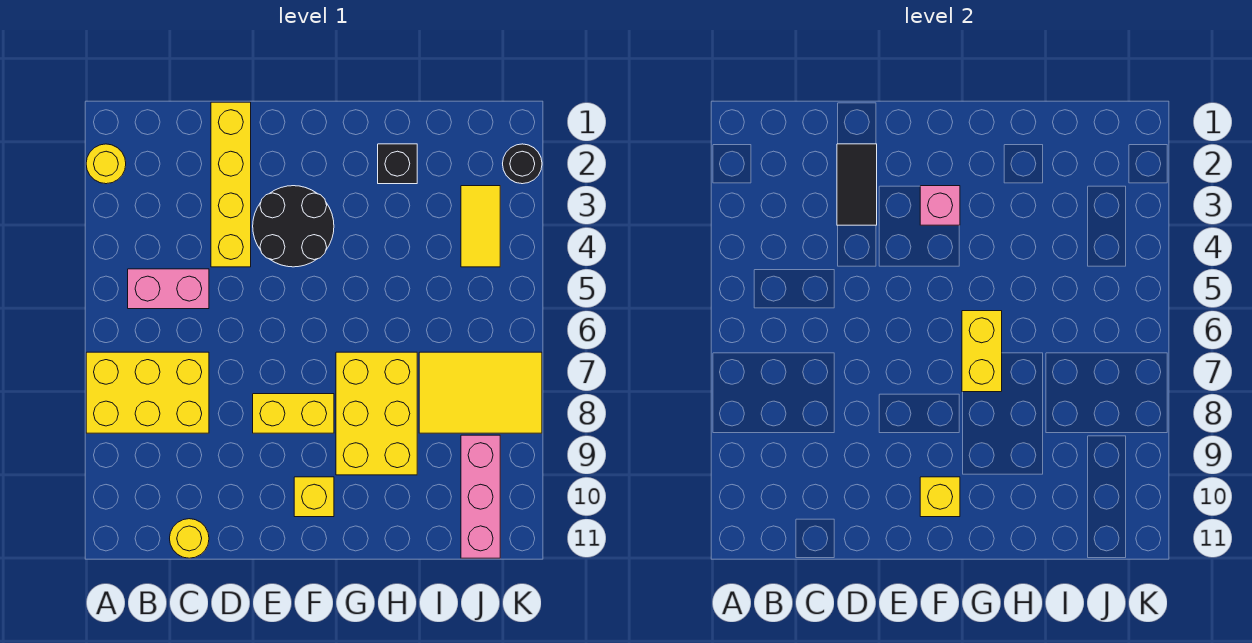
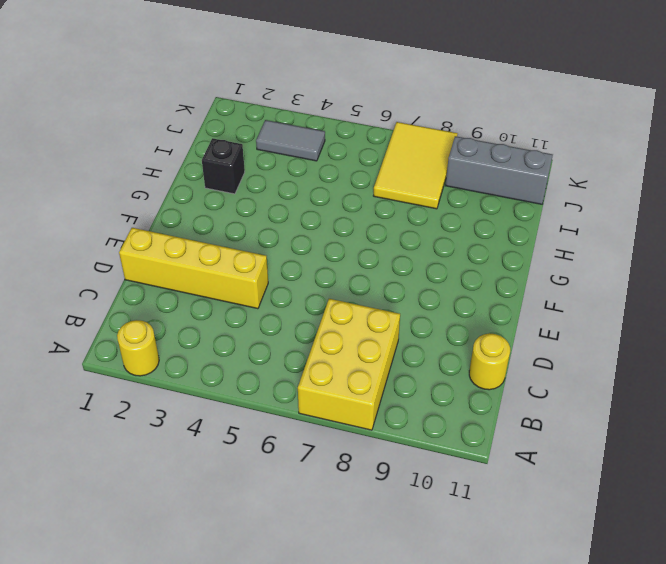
grey 1x2 tile [256,120,325,161] -> yellow 1x2 tile [461,186,500,267]
grey 1x3 brick [446,136,553,204] -> pink 1x3 brick [461,435,500,558]
none -> pink 1x2 brick [128,269,209,309]
none -> black 2x2 round brick [253,186,334,267]
none -> yellow 1x2 brick [253,394,334,433]

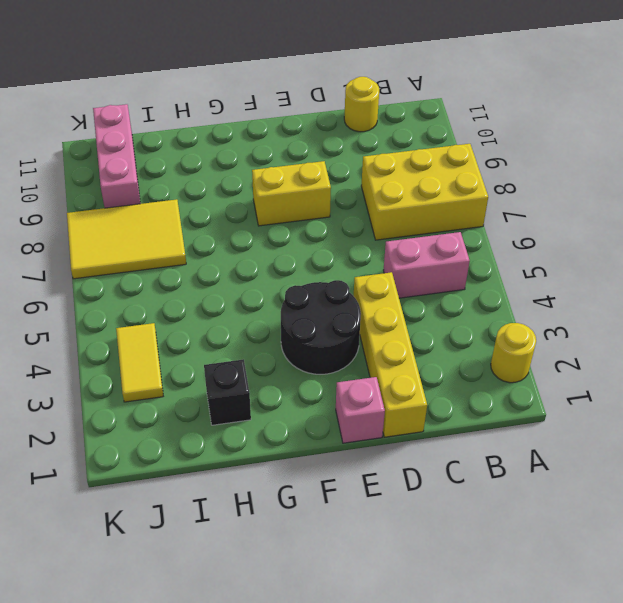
pink 1x1 brick [336,377,385,443] -> pink 1x1 brick moved to [920,186,960,225]
none -> yellow 1x1 brick [294,477,334,517]
none -> yellow 2x3 brick [336,352,417,475]
none -> black 1x1 round brick [503,144,542,184]

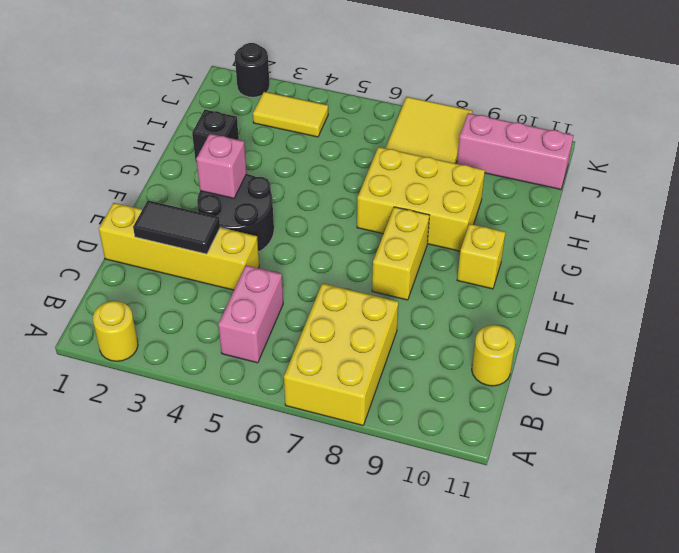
none -> yellow 1x1 brick [920,477,960,517]
none -> yellow 1x2 brick [962,311,1002,392]

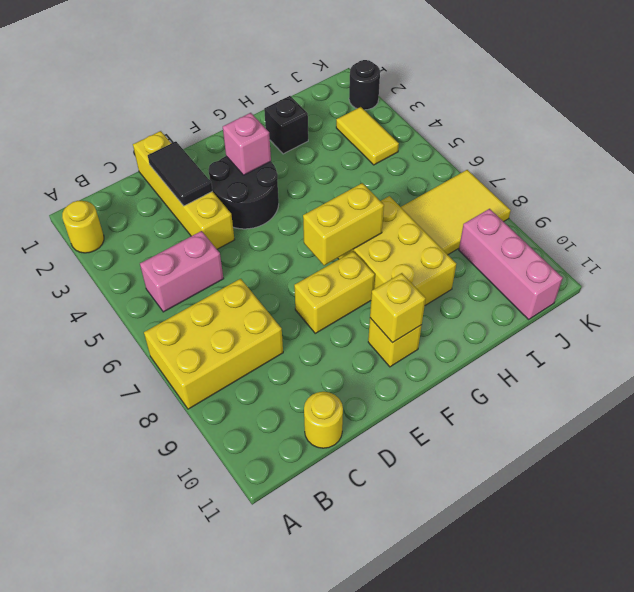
yellow 1x2 brick [303,183,384,266] -> yellow 1x2 brick turned to [962,311,1002,392]

